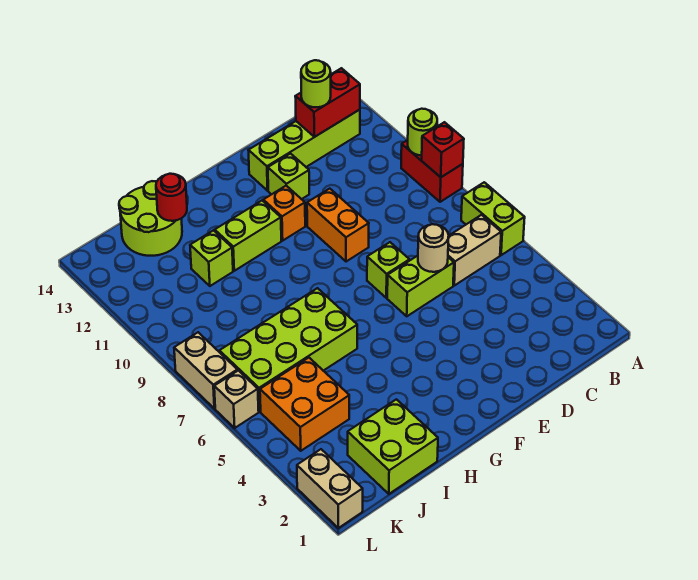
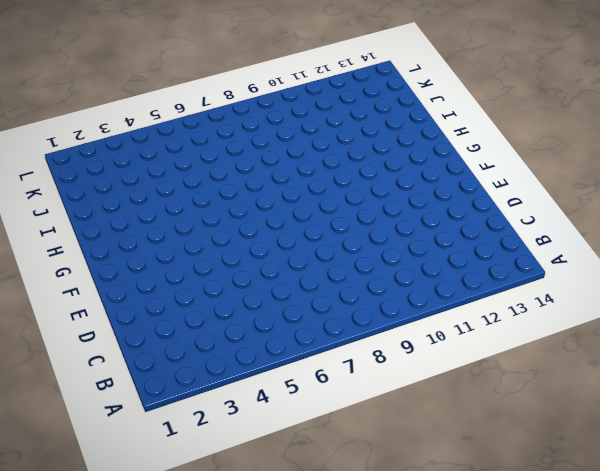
none -> lime 1x2 brick [461,182,525,255]
none -> red 1x2 brick [401,140,463,202]
none -> tan 1x2 brick [448,215,501,285]

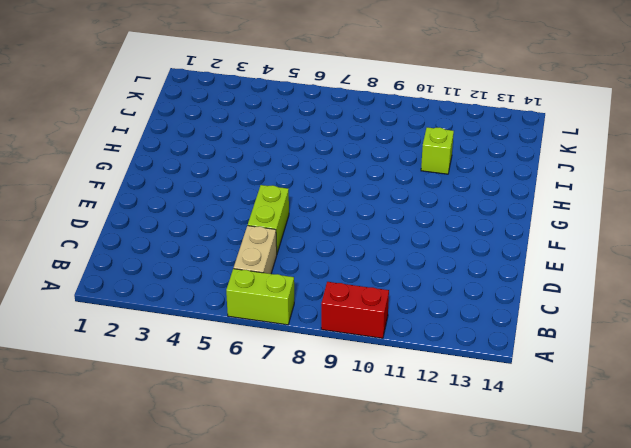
none -> lime 1x4 brick [248,110,360,191]
none -> lime 1x1 brick [367,242,410,298]
none -> orange 1x2 brick [307,189,369,262]

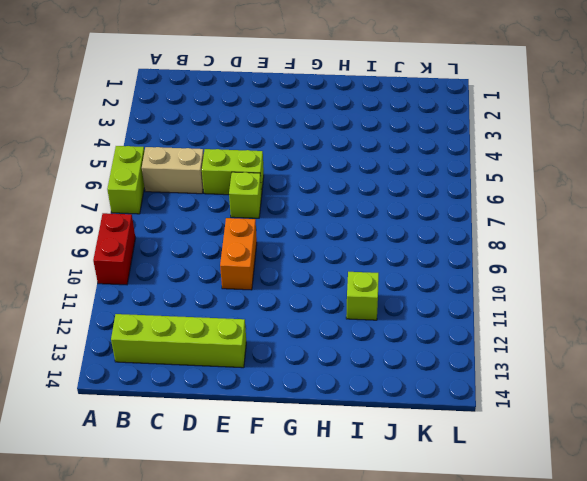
none -> lime 1x1 brick [268,154,309,199]
none -> orange 1x1 brick [263,186,305,241]
none -> lime 1x2 brick [215,201,281,271]

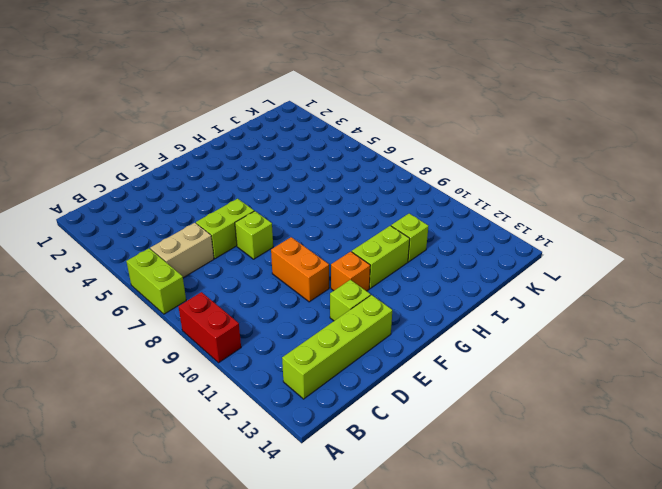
none -> lime 2x4 brick [219,288,357,412]
none -> lime 2x2 brick [348,399,438,494]
none -> lime 2x2 round brick [119,181,182,256]

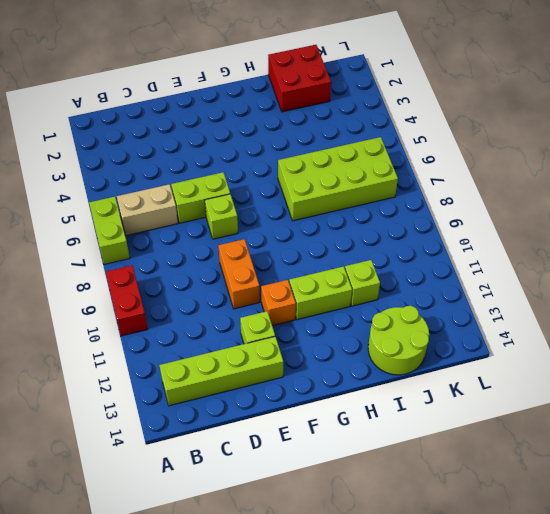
red 2x2 brick [268,45,331,112] -> lime 2x2 brick [348,399,438,494]
none -> orange 2x2 brick [260,358,349,451]
none -> tan 1x2 brick [297,449,363,528]
none -> tan 1x1 brick [214,370,259,428]

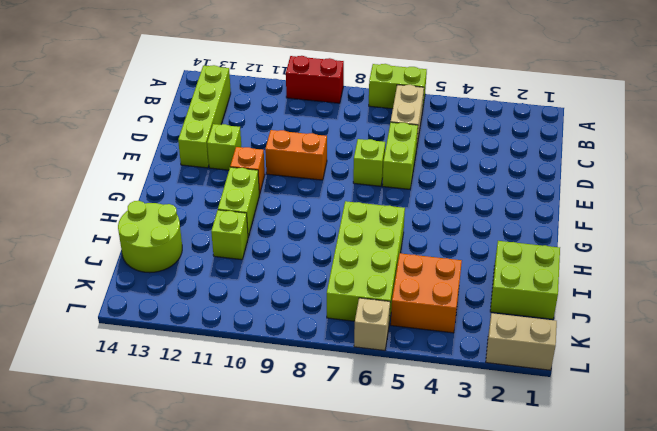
none -> tan 1x2 brick [174,332,237,409]
none -> red 1x1 brick [422,122,464,177]
none -> lime 1x1 round brick [408,109,437,155]

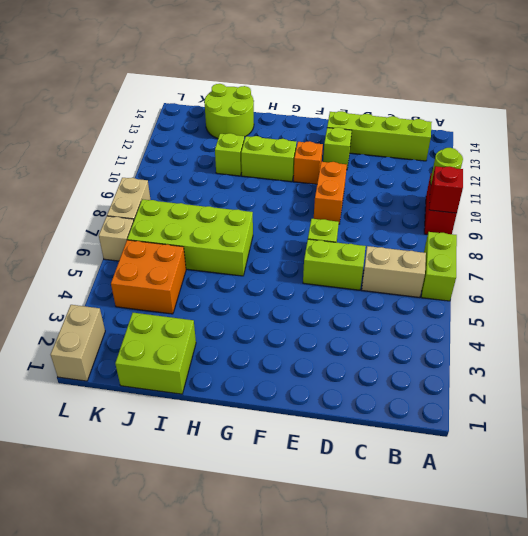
none -> red 1x2 brick [295,68,360,137]
none -> tan 1x1 round brick [418,224,449,272]
none -> red 1x1 round brick [156,174,187,221]

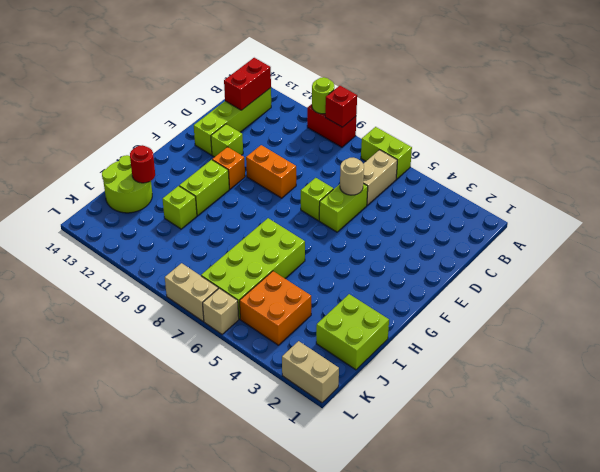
none -> lime 1x1 round brick [301,60,331,107]

